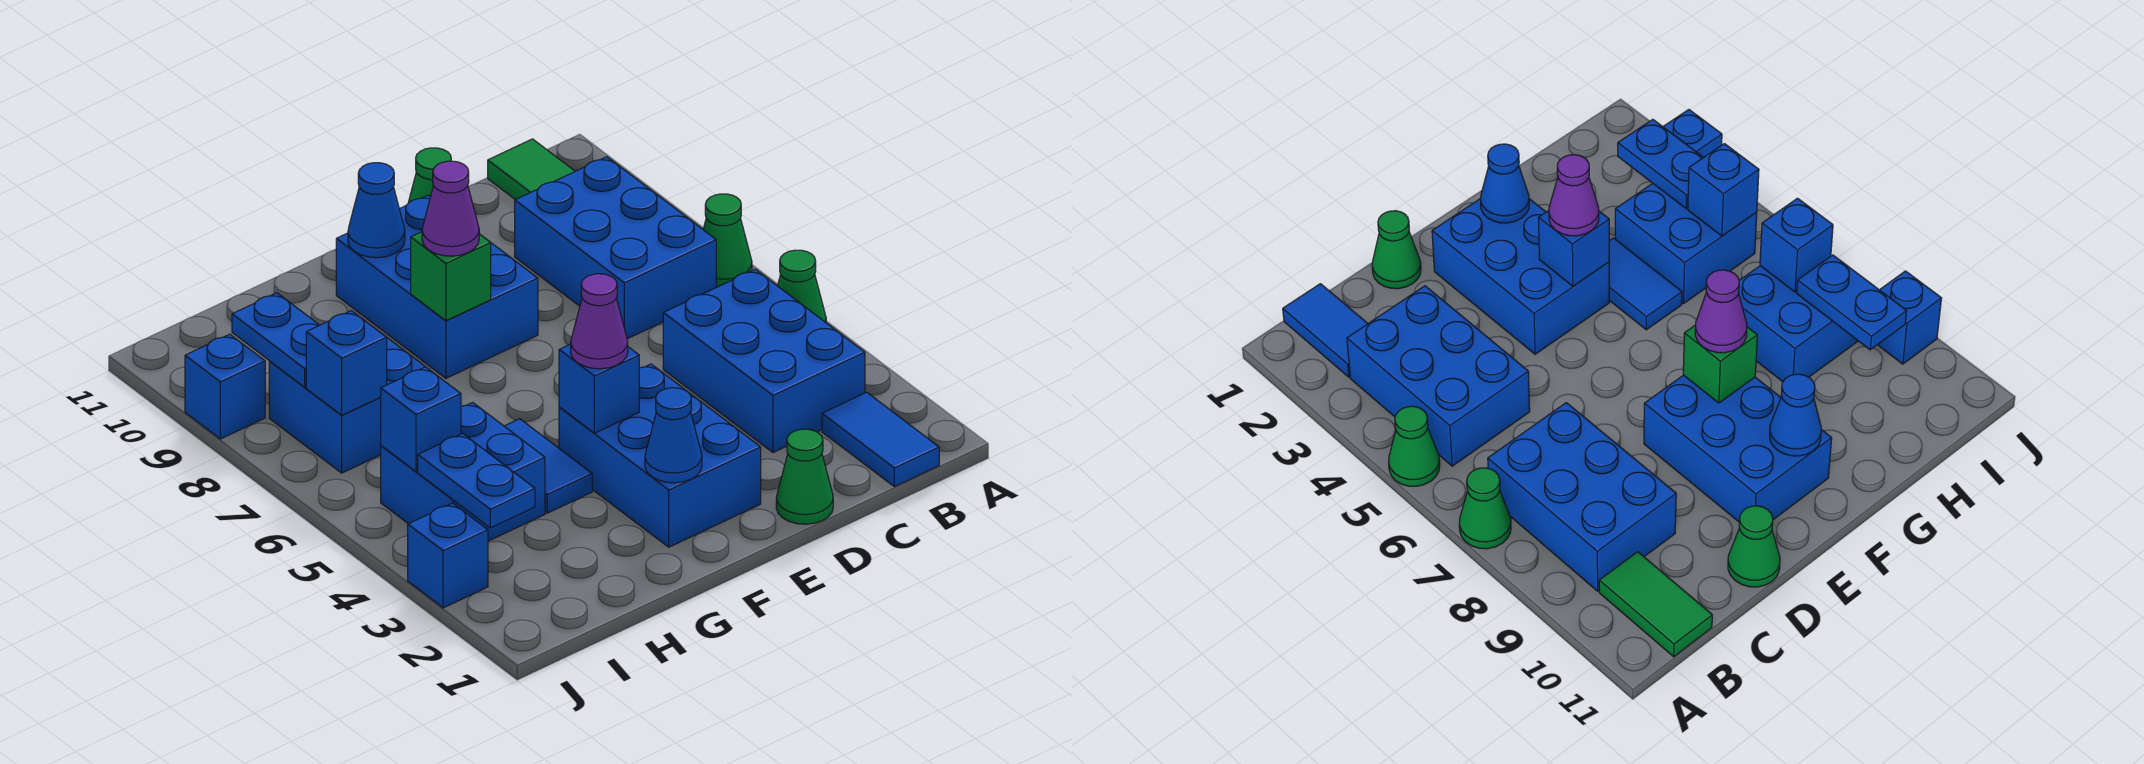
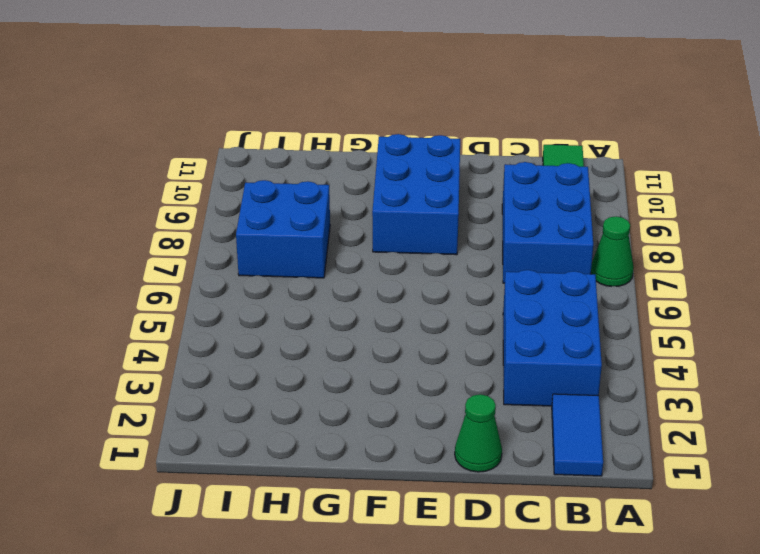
none -> green 1x1 cone [778,250,826,322]
none -> green 1x1 cone [408,148,451,203]
none -> blue 2x3 brick [559,364,761,547]

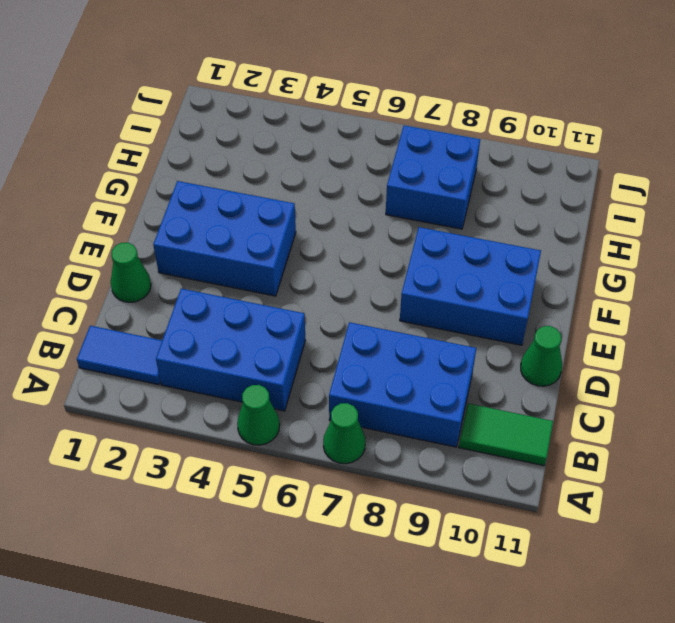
none -> blue 1x2 tile [505,419,592,513]
none -> blue 2x2 brick [381,403,545,541]
none -> blue 1x1 brick [408,503,488,608]

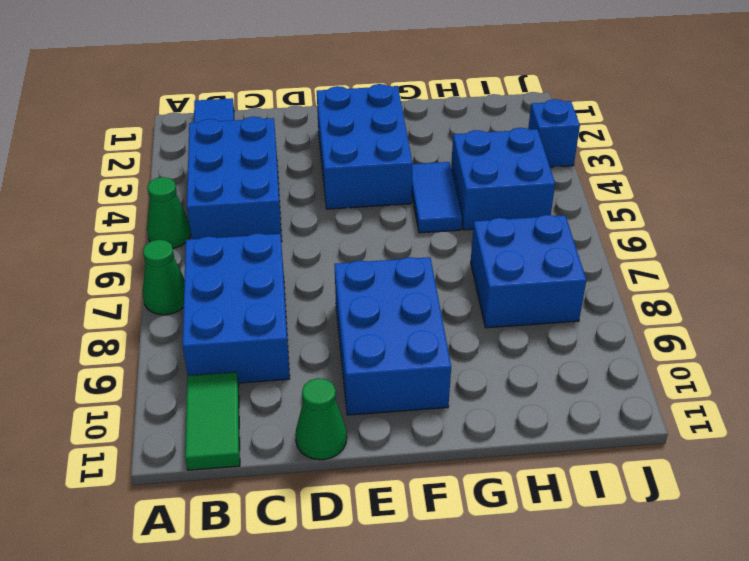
none -> green 1x1 cone [776,429,833,524]
none -> blue 1x1 brick [185,334,265,439]
none -> blue 1x1 cone [645,388,702,483]

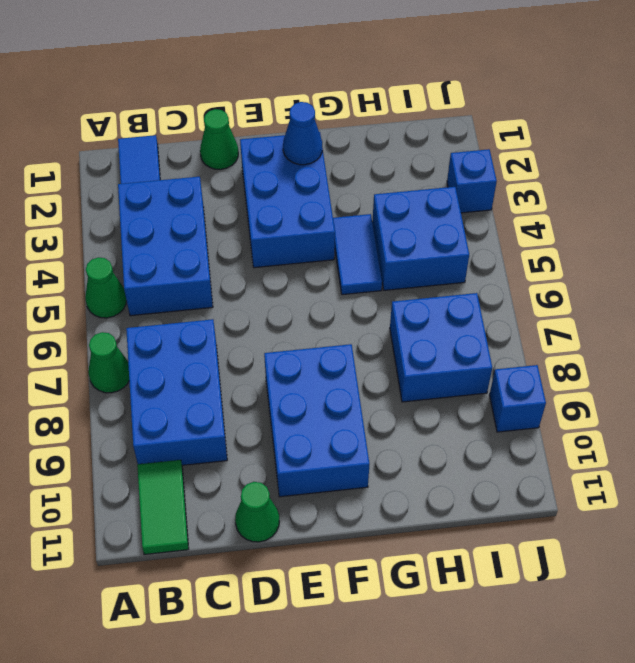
none -> blue 1x1 brick [559,344,639,433]
none -> green 1x1 brick [411,232,491,321]
none -> blue 1x1 cone [348,163,405,258]

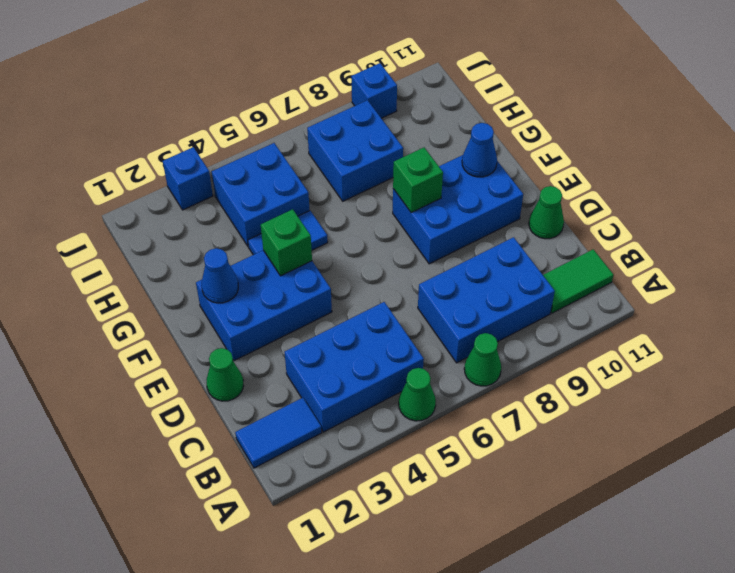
green 1x1 brick [261,209,312,276] -> blue 1x1 brick [559,344,639,433]
none -> blue 1x2 plate [418,434,535,528]
none -> blue 1x1 brick [381,367,461,472]
none -> blue 1x1 brick [306,311,387,415]

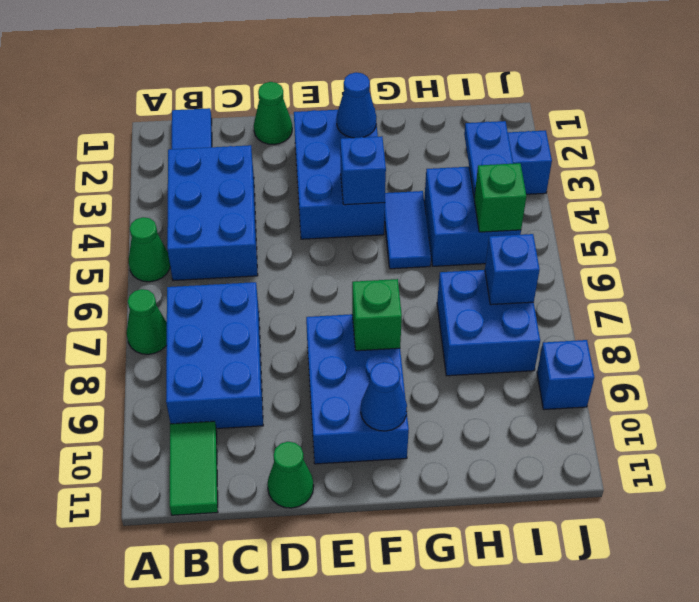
green 1x1 brick [474,163,526,232] -> blue 1x1 brick [381,367,461,472]
none -> blue 1x2 plate [232,293,319,387]
none -> purple 1x1 cone [571,274,628,369]
none -> purple 1x1 cone [422,161,479,256]

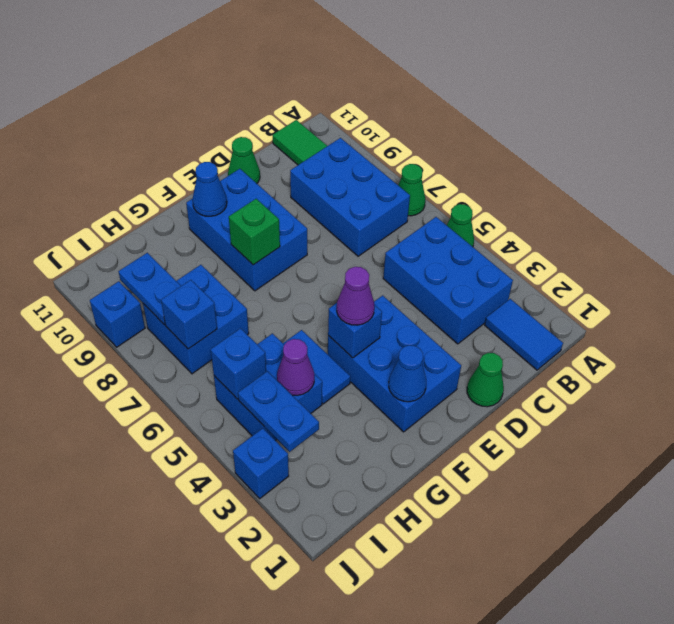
purple 1x1 cone [277,339,314,395] -> purple 1x1 cone moved to [422,161,479,256]

